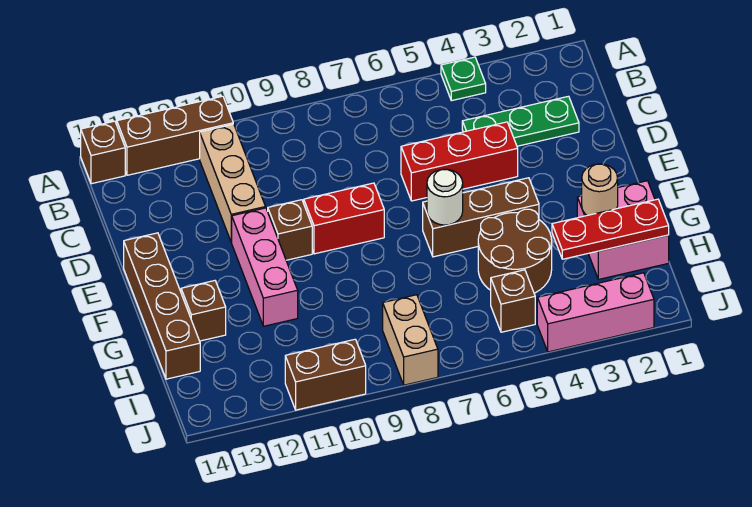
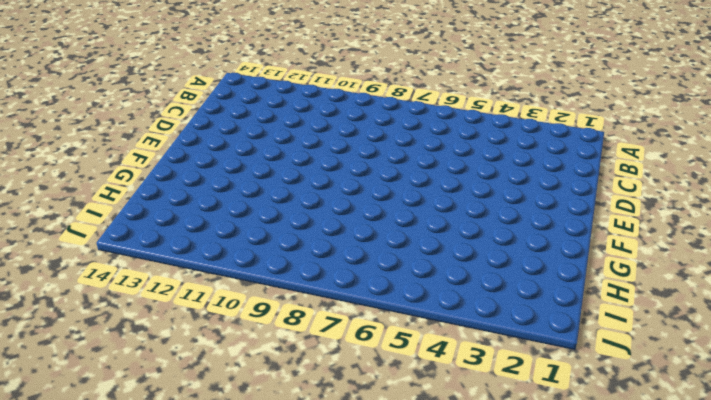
none -> green 1x1 plate [441,57,486,101]
none -> brown 1x3 brick [117,96,233,175]
none -> brown 1x1 brick [81,121,125,184]

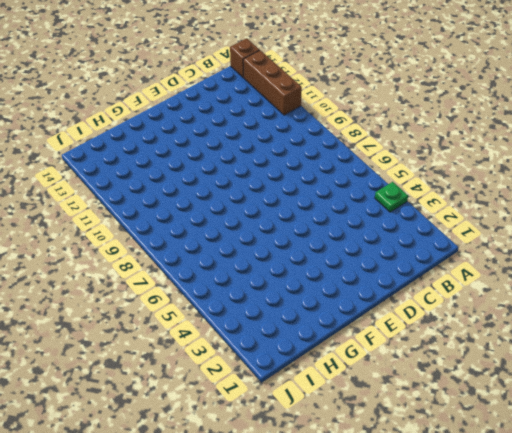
none -> tan 1x3 brick [200,124,266,242]
none -> green 1x3 plate [462,96,579,146]
none -> red 1x3 brick [401,122,518,201]

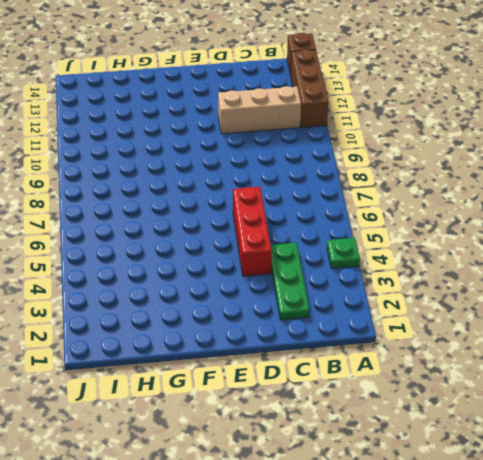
none -> red 1x2 brick [304,183,384,254]
none -> brown 1x1 brick [268,200,312,260]
none -> pink 1x3 brick [231,208,298,326]

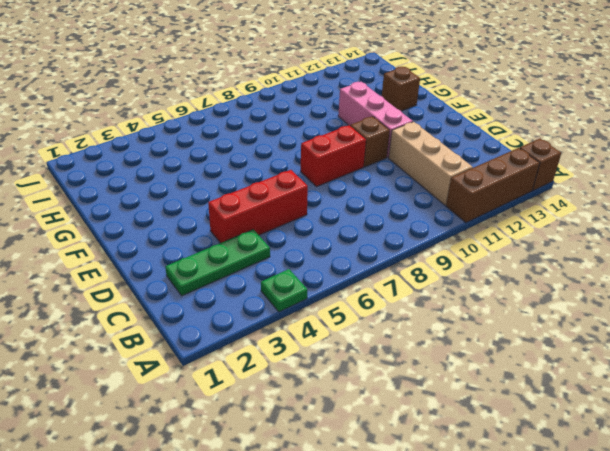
none -> brown 1x4 brick [124,233,200,379]
none -> brown 1x3 brick [423,178,539,257]
none -> pink 2x2 brick [577,181,669,279]

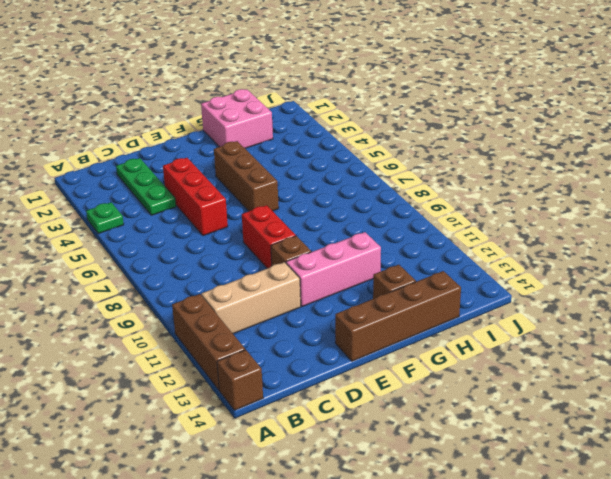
none -> brown 2x2 round brick [478,209,552,293]
none -> brown 1x1 brick [491,270,535,332]
none -> tan 1x2 brick [383,295,438,385]

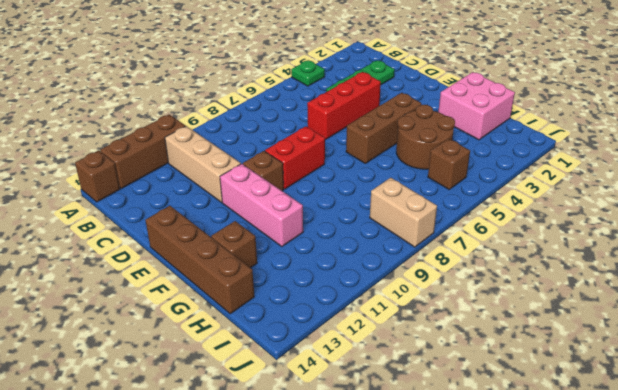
none -> pink 1x3 brick [537,273,654,352]
none -> brown 1x2 brick [285,339,366,410]
none -> white 1x1 round brick [427,169,463,225]

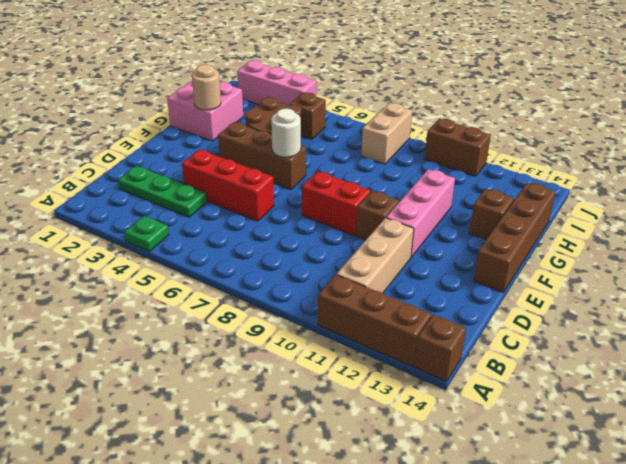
none -> red 1x3 plate [552,199,669,259]

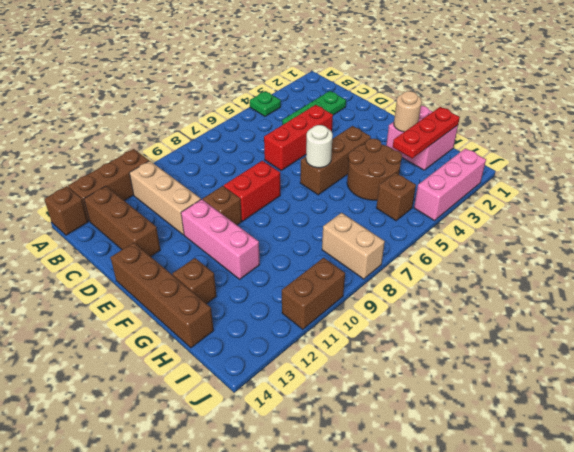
brown 1x3 brick [84,186,160,257] -> none

